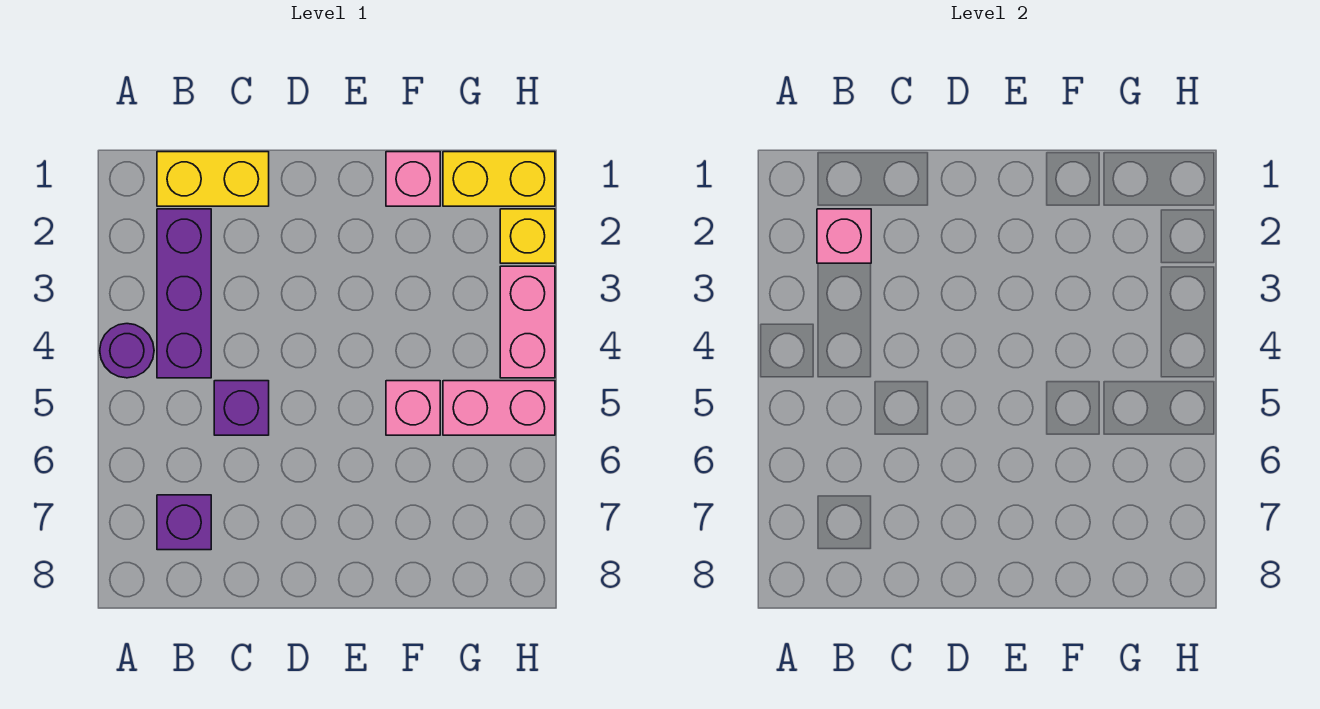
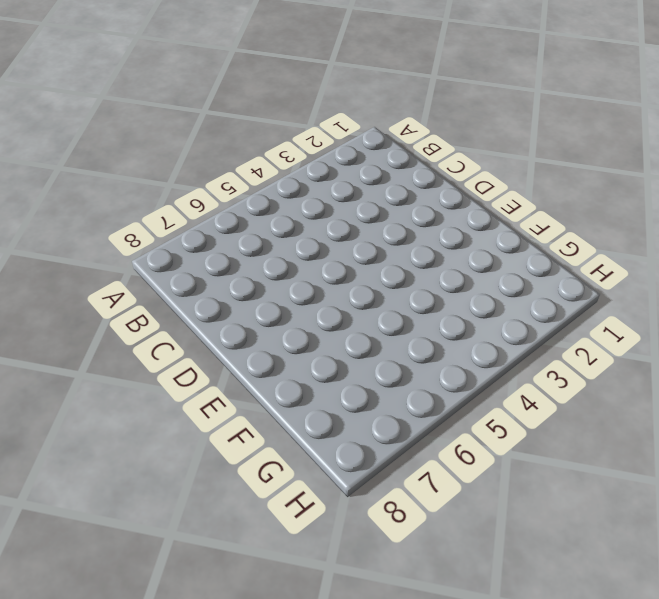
none -> purple 1x1 round brick [100,324,154,378]
none -> yellow 1x2 brick [157,152,269,206]
none -> purple 1x3 brick [157,209,211,378]

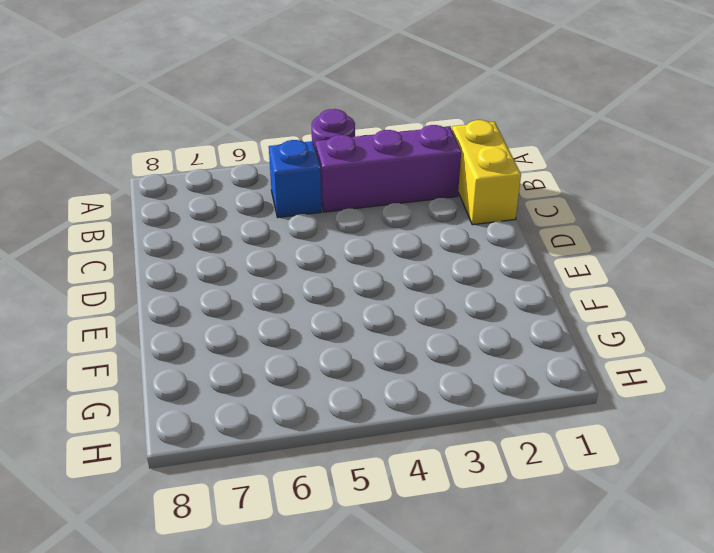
blue 1x1 brick [269,140,322,217] -> none
none -> purple 1x1 brick [157,495,211,550]
none -> purple 1x1 brick [214,381,269,435]
none -> pink 1x1 brick [386,152,440,206]

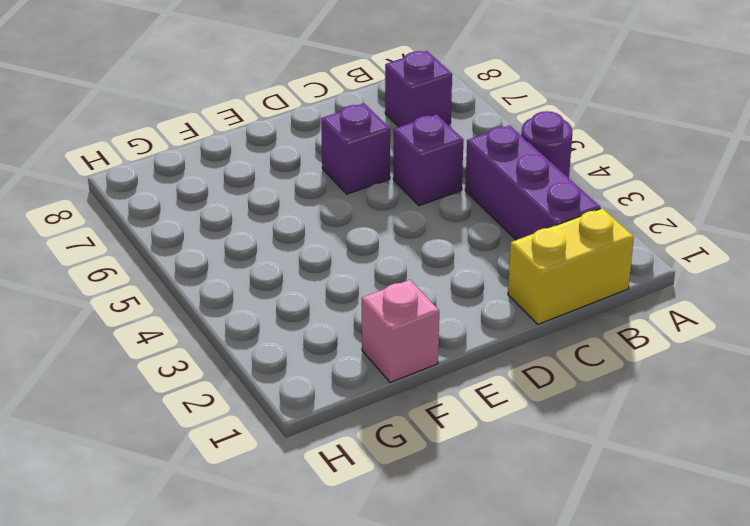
purple 1x1 brick [321,104,390,194] -> none
none -> pink 1x1 brick [386,381,440,435]
none -> yellow 1x2 brick [443,152,555,206]
none -> pink 1x2 brick [443,381,555,435]

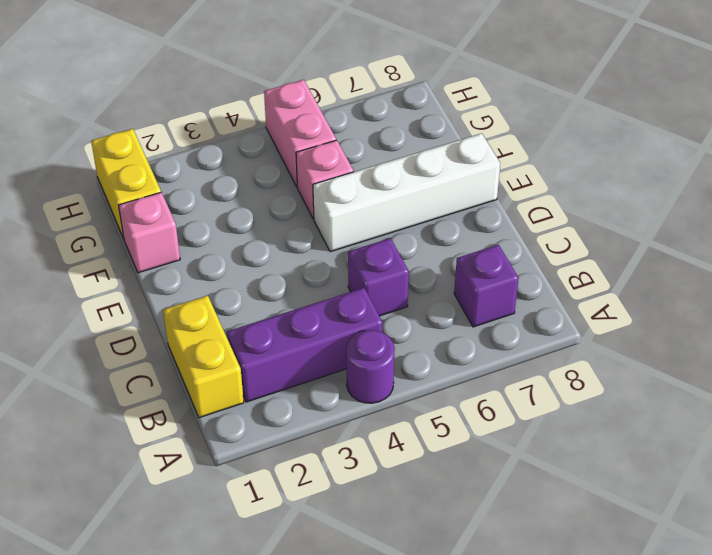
white 1x4 brick [313,133,500,252] -> none
none -> yellow 1x1 brick [500,209,555,263]
none -> pink 1x2 brick [500,266,555,378]
none -> pink 1x1 brick [817,209,871,263]

